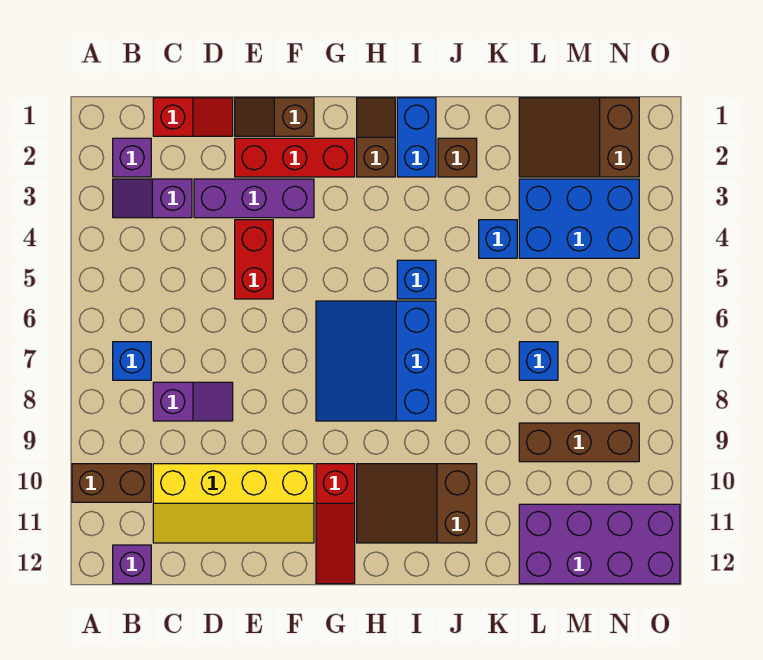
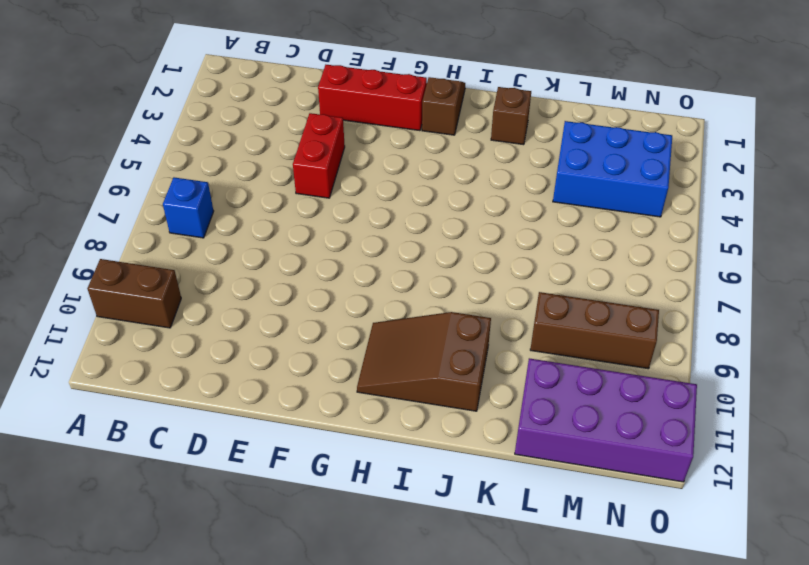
none -> purple 1x1 brick [113,138,151,177]
none -> purple 1x2 slope [113,179,192,218]
none -> purple 1x1 brick [113,545,151,584]

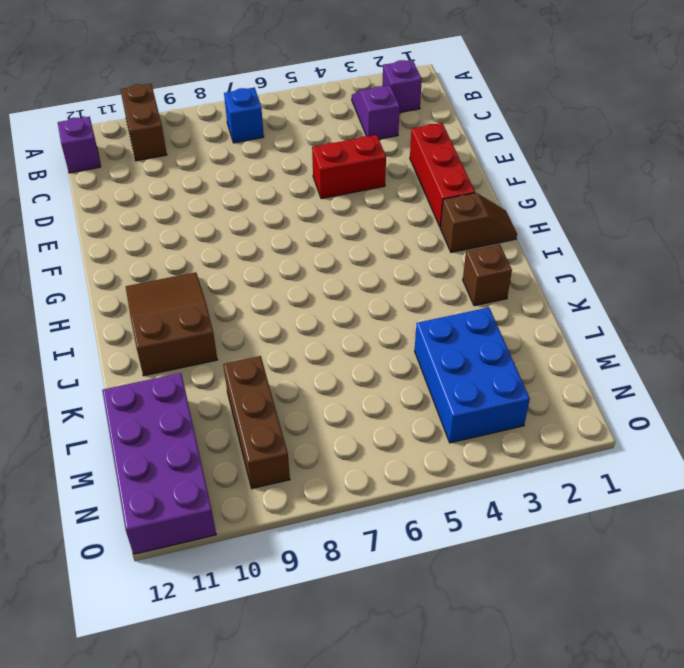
none -> red 1x2 slope [153,98,233,136]
none -> purple 1x2 slope [153,382,233,421]
none -> yellow 2x4 slope [153,464,314,543]

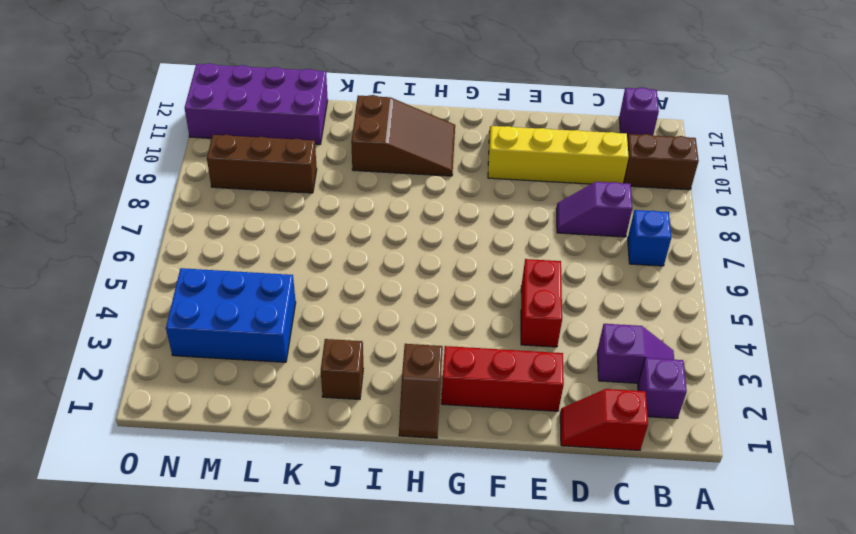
none -> purple 1x3 brick [194,179,314,218]
none -> brown 1x2 slope [235,98,314,136]
none -> blue 3x3 slope [316,301,436,421]

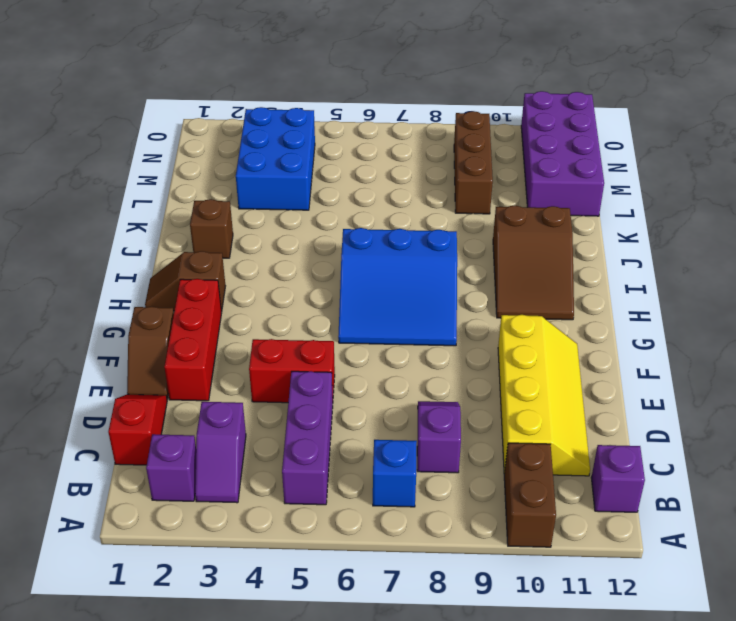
purple 1x3 brick [282,371,333,505] -> purple 1x3 brick moved to [194,179,314,218]
none -> red 1x3 slope [316,464,355,584]
none -> blue 1x2 brick [397,98,436,177]
none -> blue 1x1 brick [397,260,436,299]

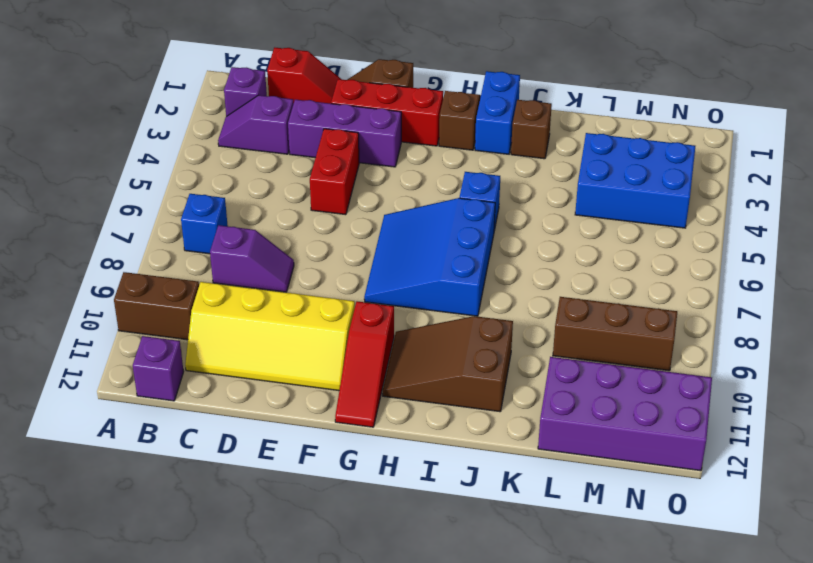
none -> blue 1x1 brick [479,220,517,258]
none -> brown 2x3 slope [519,98,639,177]
none -> blue 1x1 brick [519,342,558,380]

